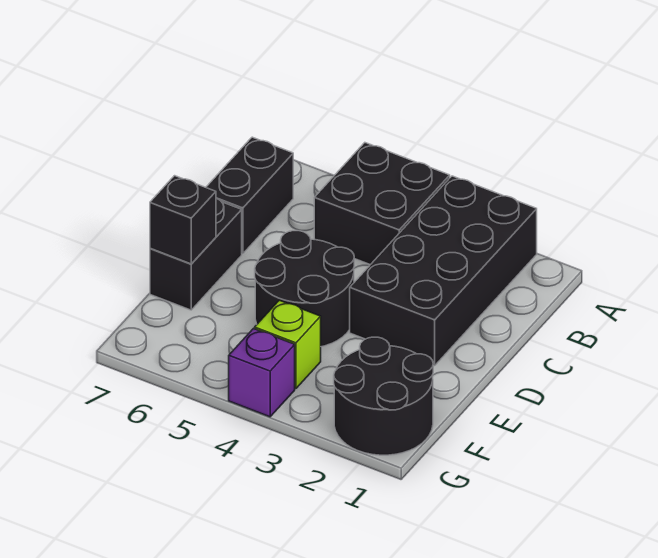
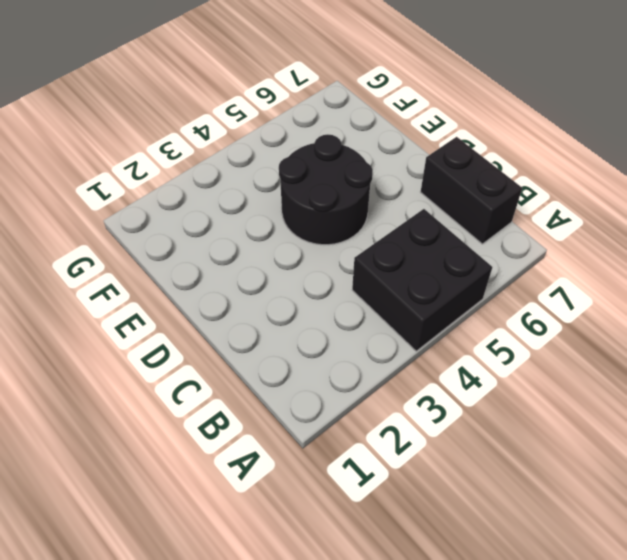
none -> black 2x4 brick [350,176,537,366]
none -> black 1x2 brick [150,198,242,310]

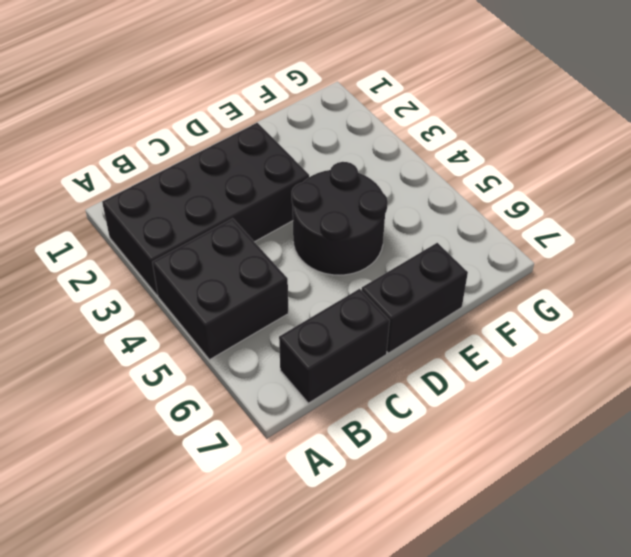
none -> black 2x2 round brick [334,337,433,455]
none -> lime 1x1 brick [255,300,321,389]

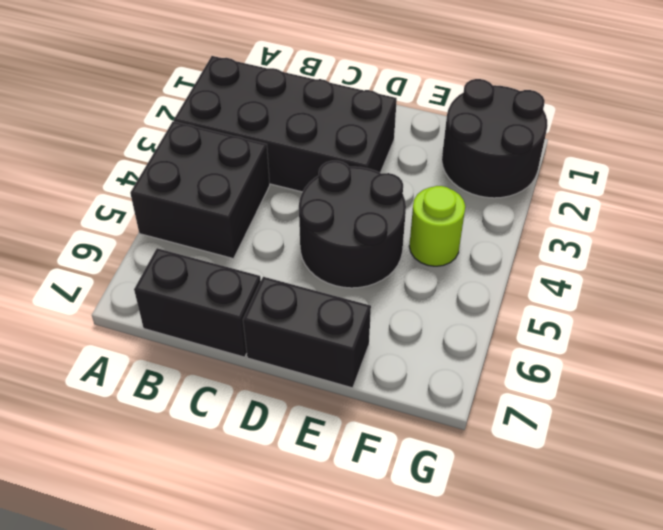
lime 1x1 round brick [409,186,465,266] -> lime 1x1 brick [255,300,321,389]
none -> purple 1x1 brick [229,329,295,417]
none -> black 1x1 brick [150,176,216,264]

